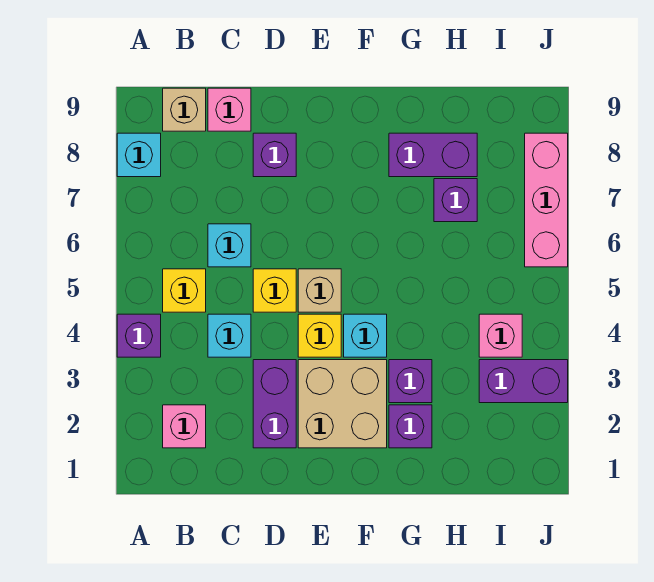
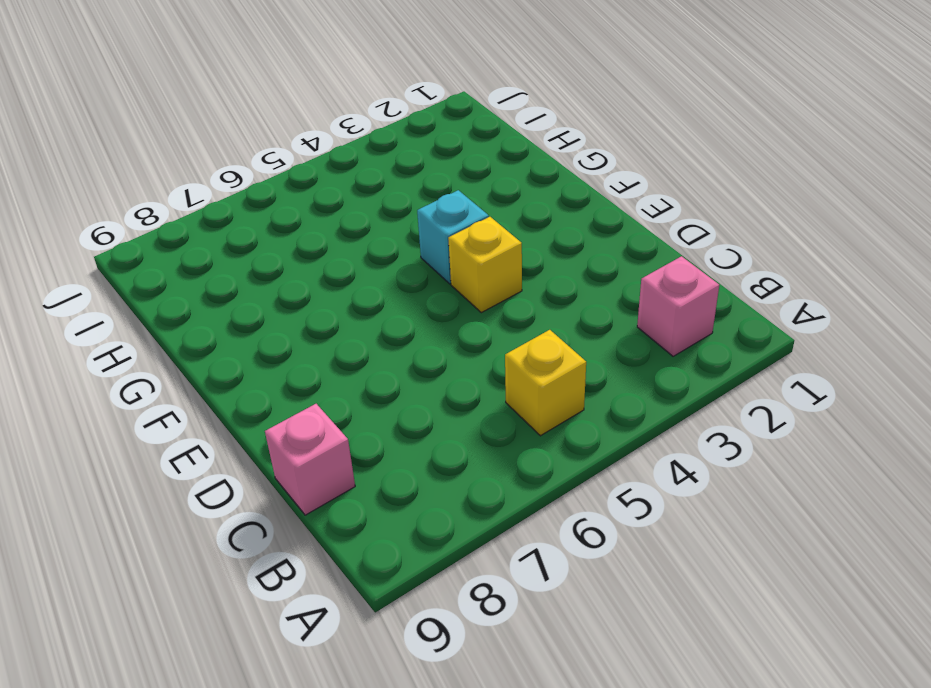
none -> purple 1x1 brick [117,314,161,357]
none -> cyan 1x1 brick [117,133,161,177]
none -> tan 1x1 brick [163,88,206,131]

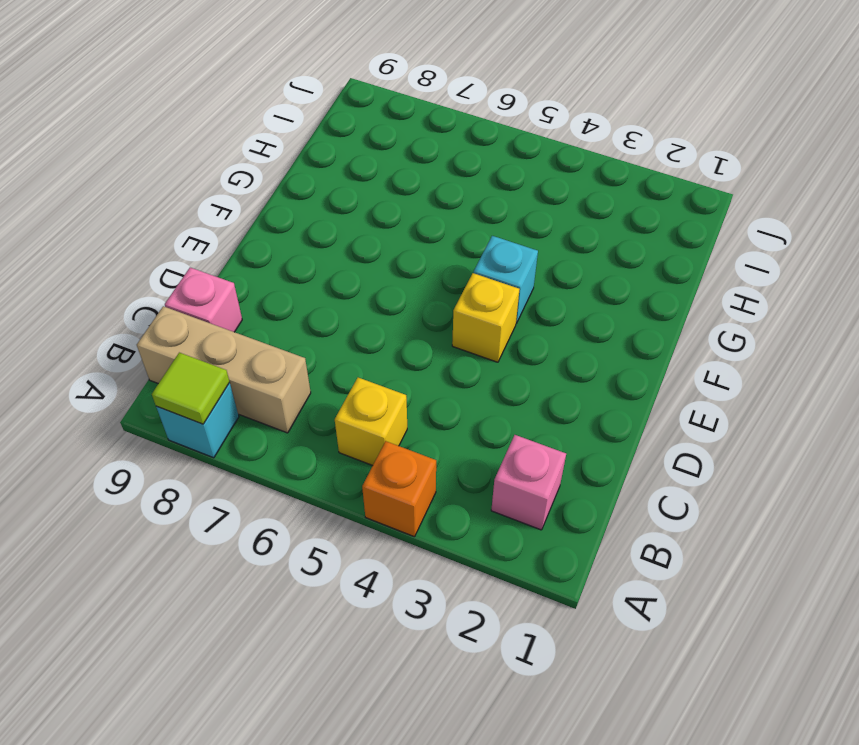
orange 1x1 brick [362,441,436,537] -> purple 1x1 brick [117,314,161,357]
lime 1x1 tile [152,353,230,424] -> none
tan 1x3 brick [137,306,311,433] -> tan 1x1 brick [163,88,206,131]
none -> cyan 1x1 brick [208,314,251,357]
none -> cyan 1x1 brick [208,224,251,267]
none -> purple 1x2 brick [253,360,296,448]

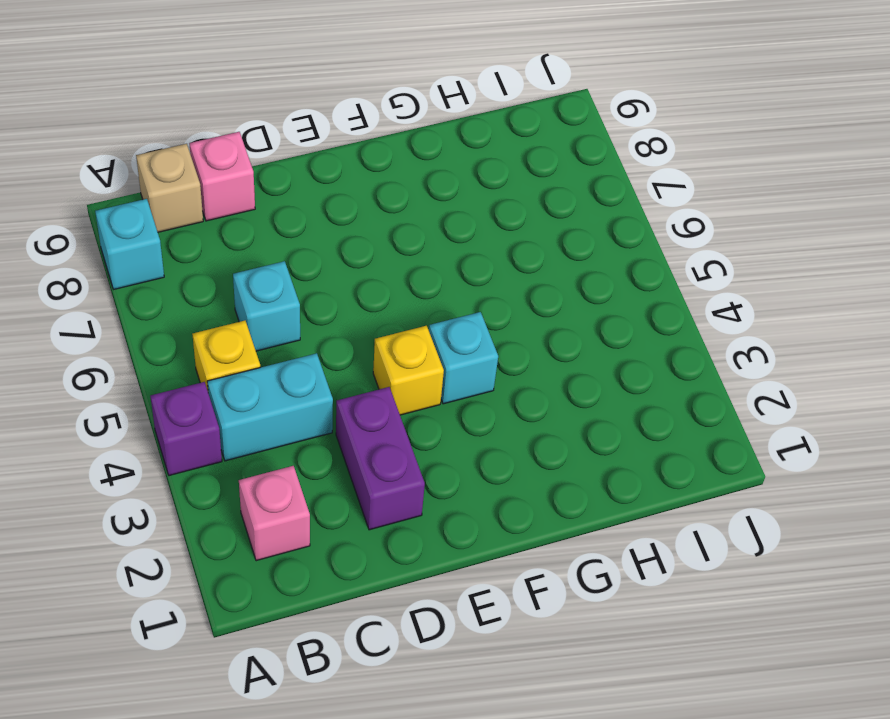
cyan 1x2 brick [207,353,333,461] -> cyan 1x1 brick [208,314,251,357]
none -> yellow 1x1 brick [253,269,296,312]
none -> purple 1x1 brick [253,133,296,177]
none -> tan 2x2 brick [298,360,387,448]

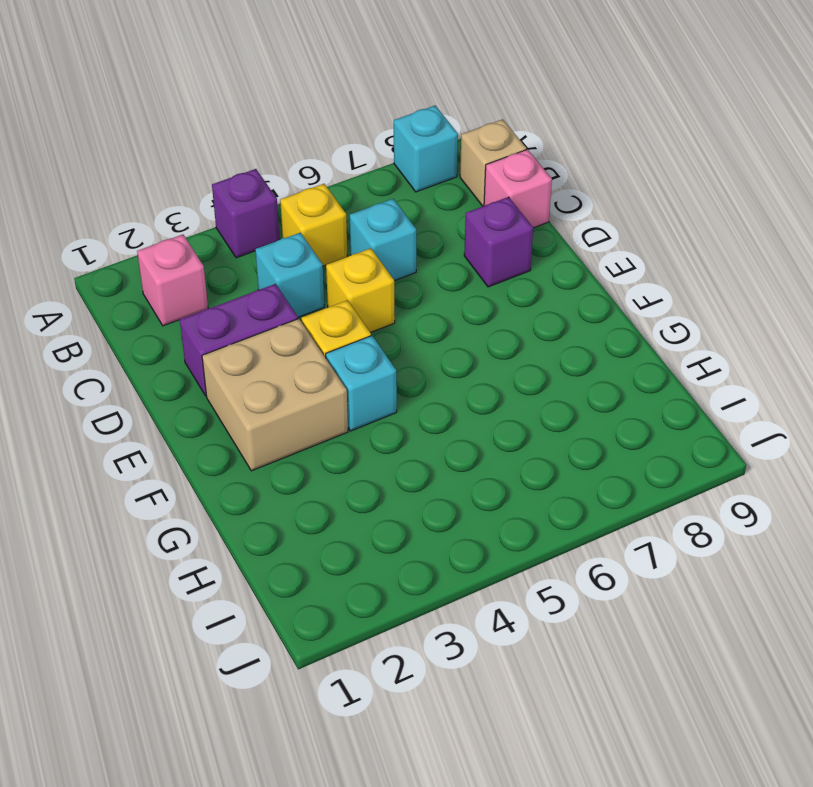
none -> tan 1x1 brick [298,269,341,312]
none -> purple 1x1 brick [389,405,432,448]
none -> purple 1x1 brick [389,360,432,403]

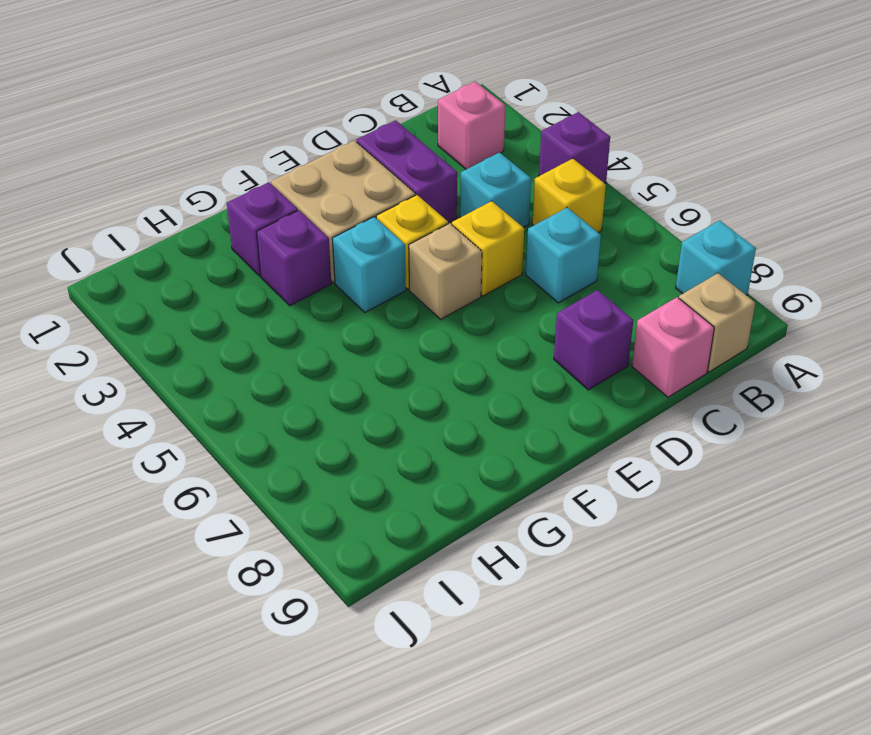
none -> purple 1x2 brick [389,133,477,177]
none -> purple 1x1 brick [434,179,477,222]
none -> purple 1x2 brick [479,360,568,403]

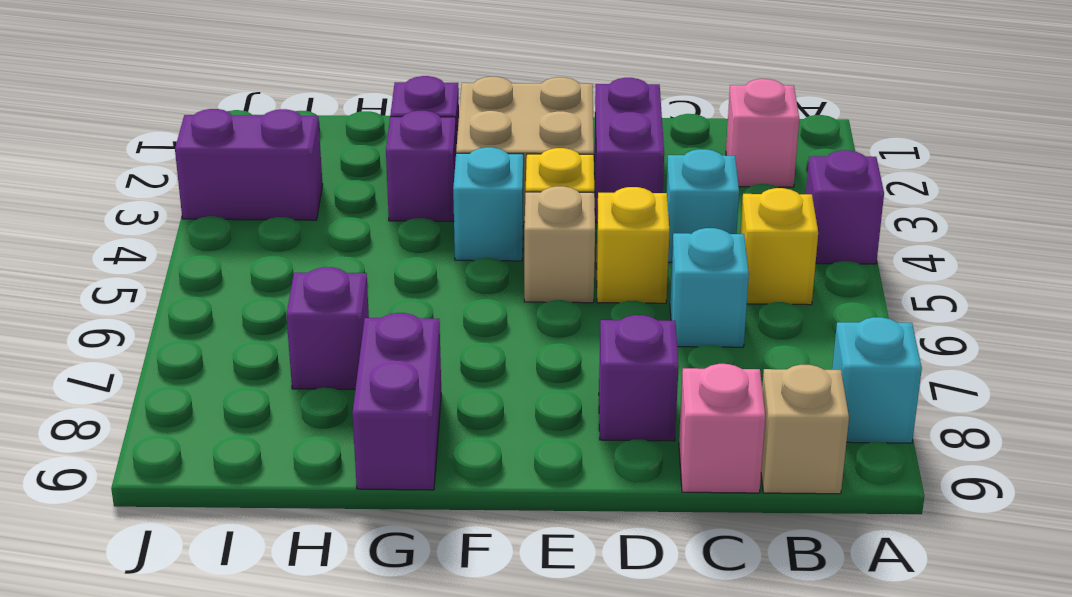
purple 1x2 brick [352,313,441,490] -> purple 1x2 brick turned to [389,133,477,177]
none -> pink 1x1 brick [479,314,522,357]
none -> pink 1x3 brick [525,133,568,267]

